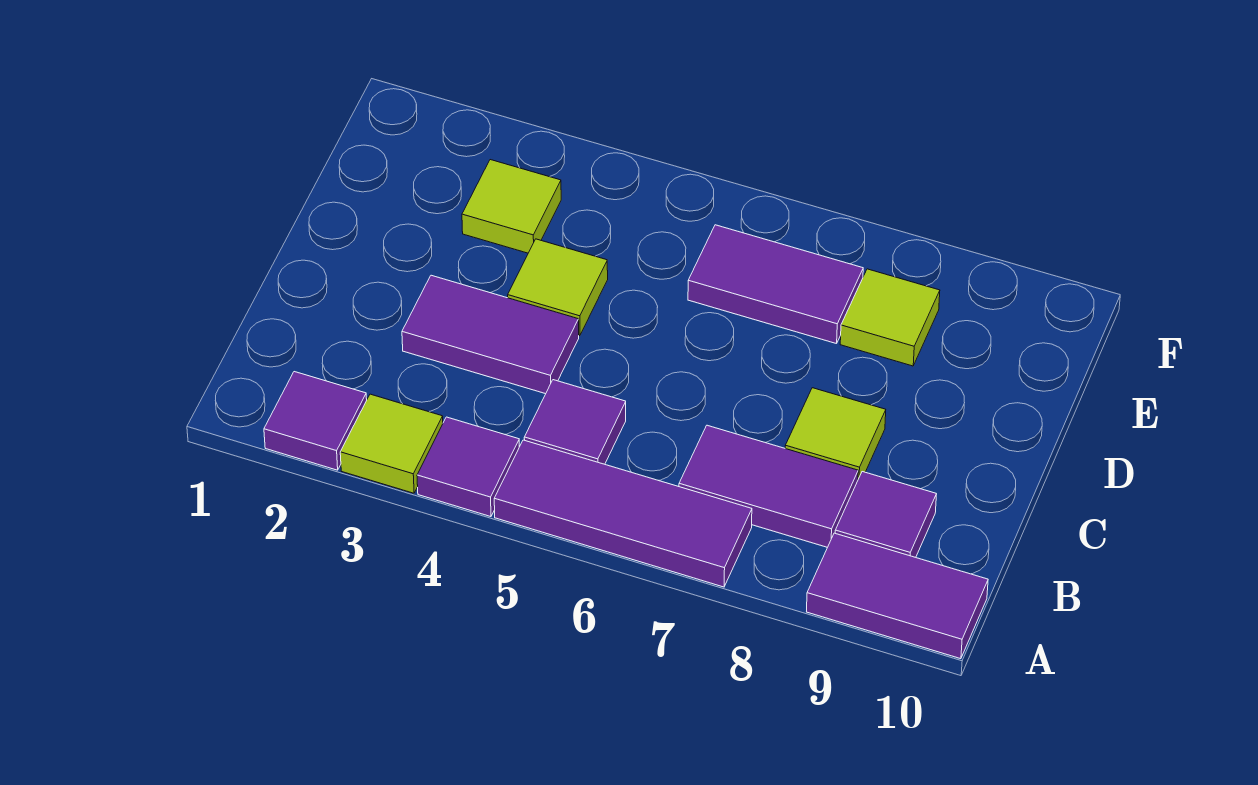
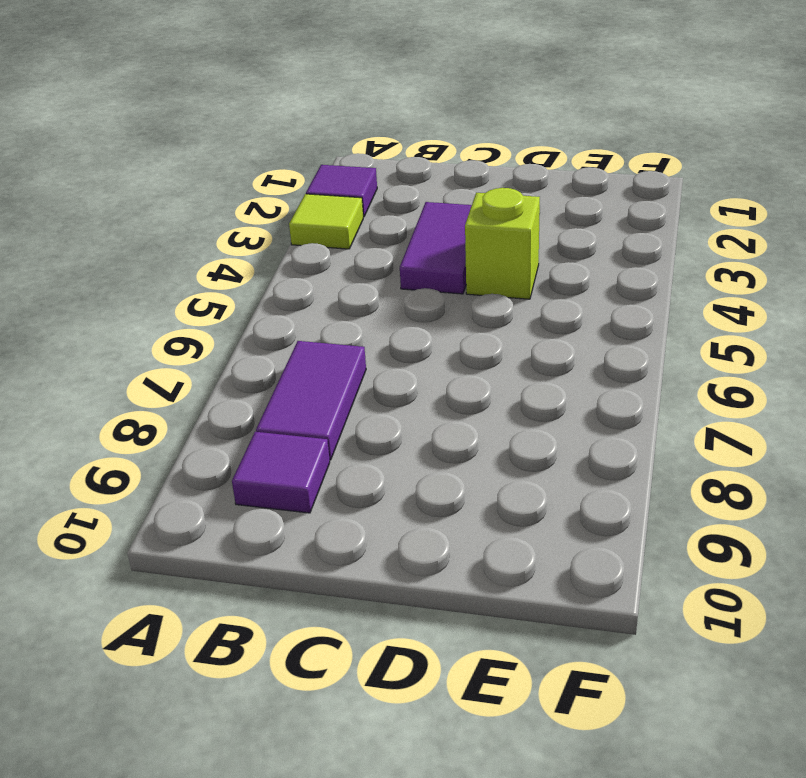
lime 1x1 brick [465,188,540,299] -> lime 1x1 tile [508,239,608,336]
none -> purple 1x1 tile [417,417,519,517]
none -> purple 1x3 tile [494,440,752,587]
none -> purple 1x2 tile [807,533,988,659]

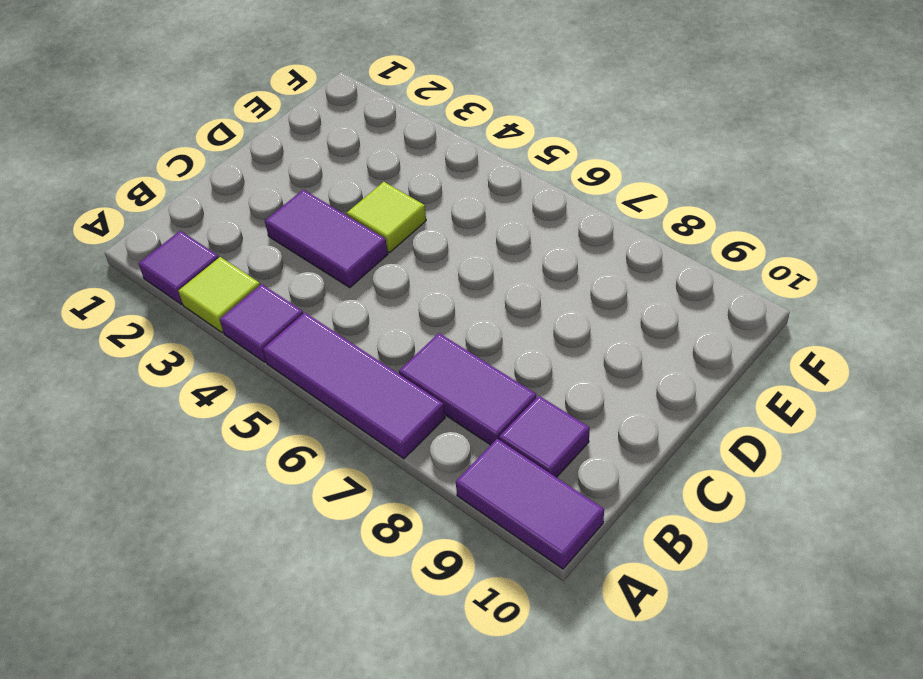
none -> purple 1x1 tile [524,380,626,464]
none -> lime 1x1 tile [785,388,886,479]
none -> lime 1x1 tile [462,160,561,253]

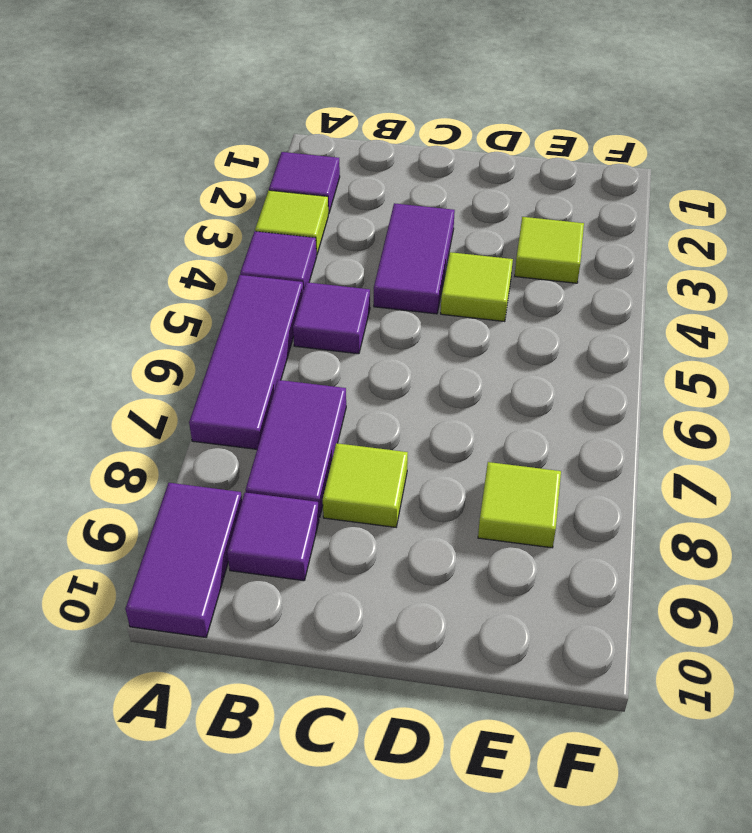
none -> purple 1x2 tile [688,225,863,344]

